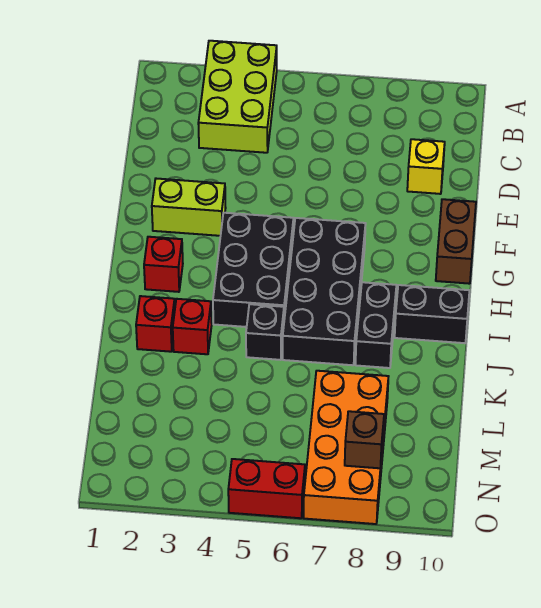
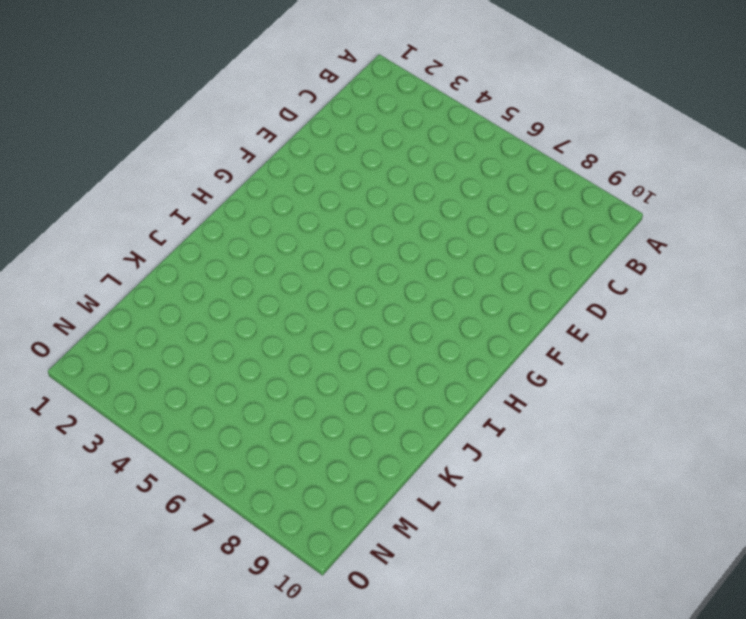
none -> lime 2x3 brick [198,41,277,153]
none -> yellow 1x1 brick [407,139,445,194]
none -> lime 1x2 brick [152,179,226,236]

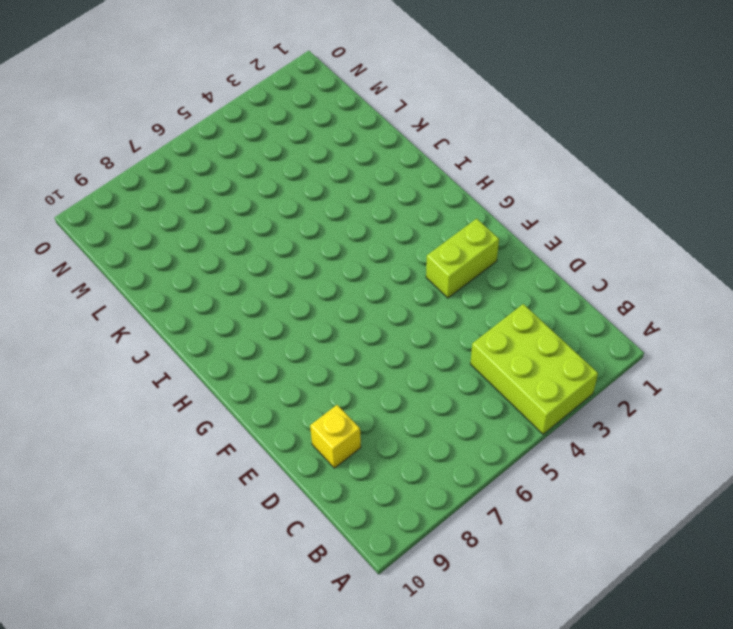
none -> brown 1x2 brick [436,199,476,284]
none -> black 2x3 brick [213,213,294,327]
none -> black 2x4 brick [283,218,366,365]

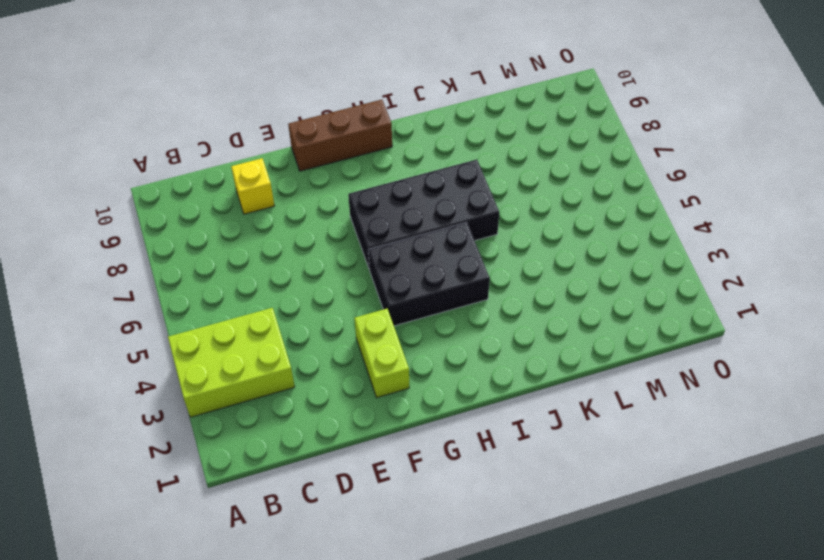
brown 1x3 brick [288,100,392,171] -> brown 1x2 brick [436,199,476,284]
none -> red 1x1 brick [144,237,183,292]
none -> black 1x2 brick [356,282,396,368]
none -> black 1x2 brick [395,285,469,343]

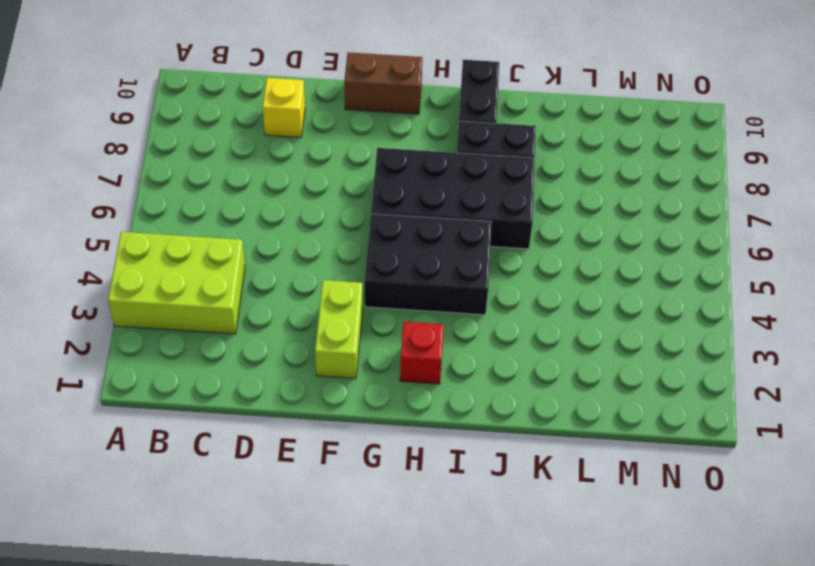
none -> red 1x1 brick [136,296,175,352]
none -> red 1x1 brick [173,299,212,354]
none -> black 1x1 brick [246,304,284,360]

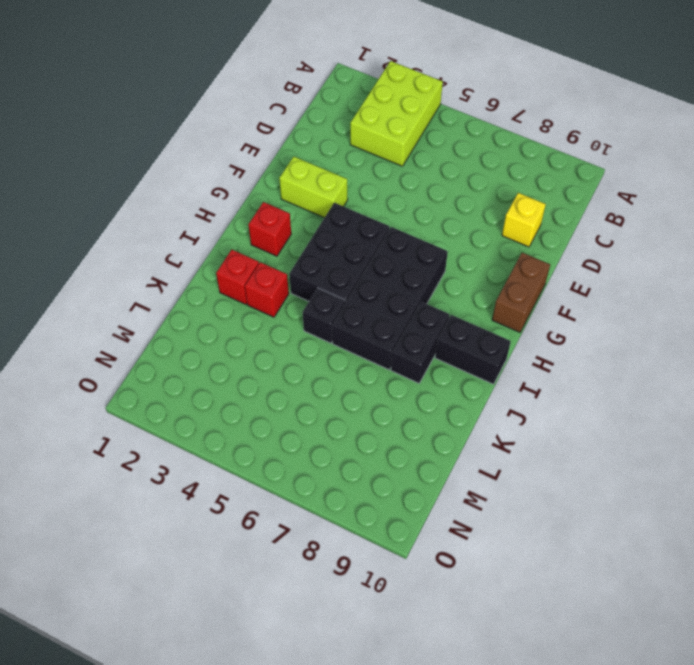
none -> orange 2x4 brick [304,371,389,524]
none -> red 1x2 brick [228,459,305,518]
none -> brown 1x1 brick [345,411,384,468]

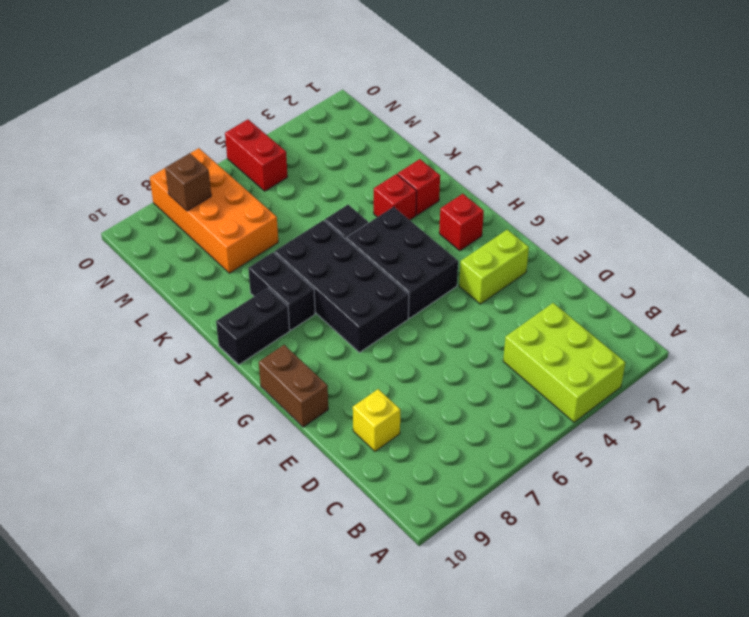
red 1x2 brick [225,119,288,191] -> red 1x2 brick turned to [228,459,305,518]

